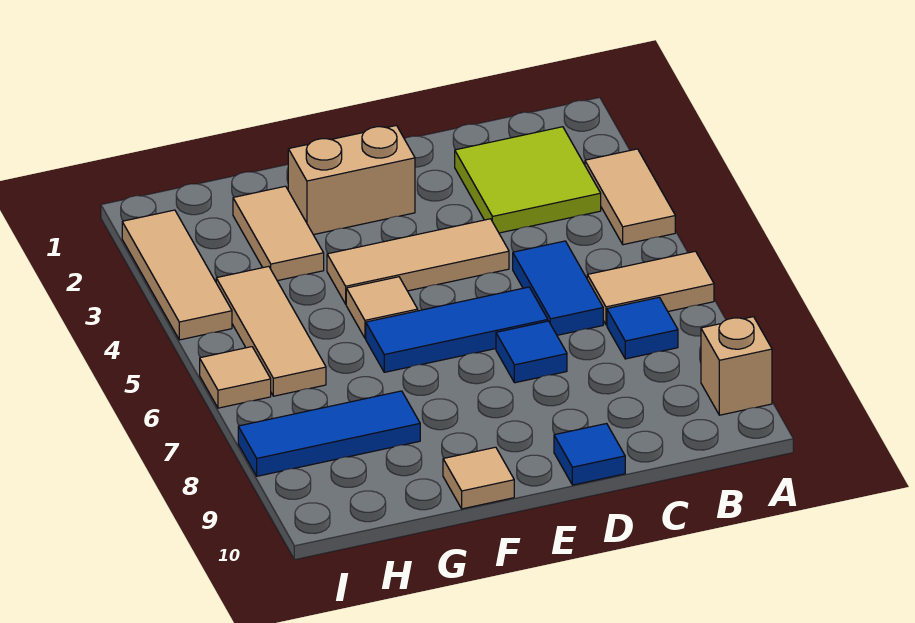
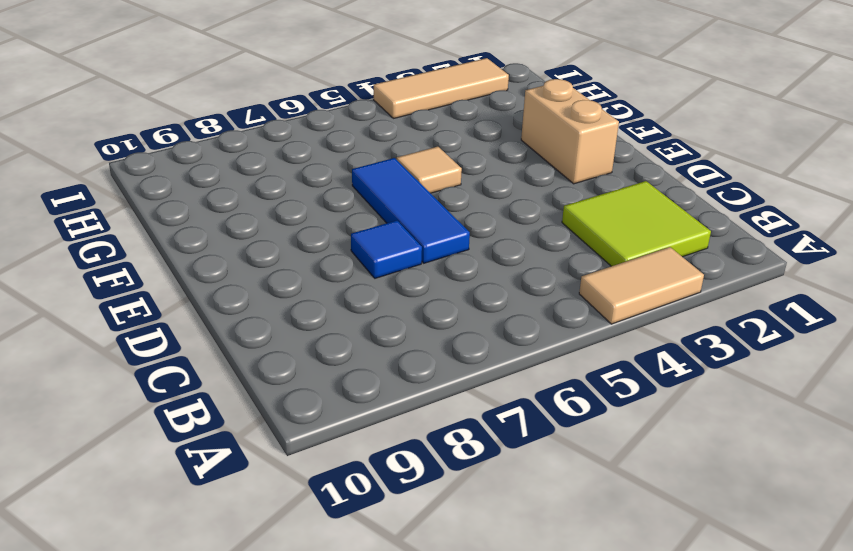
none -> tan 1x2 tile [587,251,714,325]
none -> tan 1x1 brick [701,317,772,415]
none -> blue 1x1 tile [607,297,678,359]

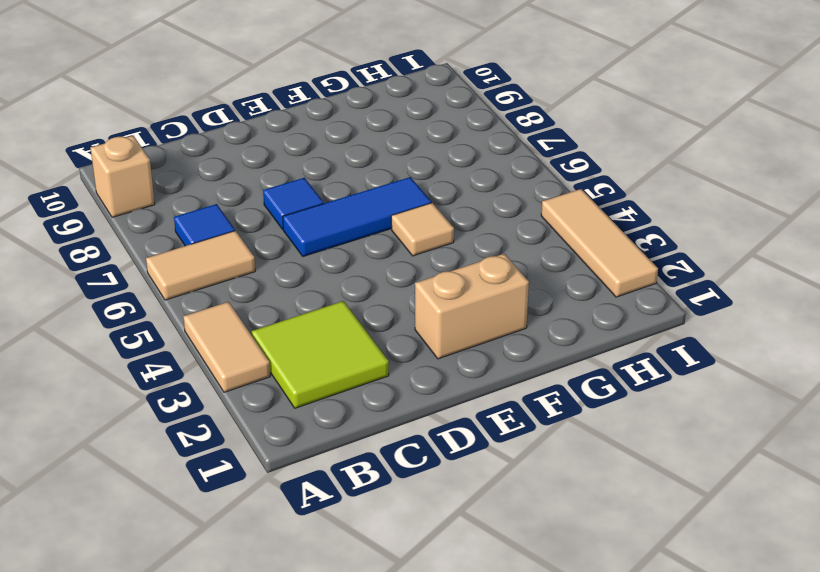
none -> blue 1x2 tile [513,241,603,335]
none -> tan 1x3 tile [327,219,509,304]
none -> blue 1x1 tile [554,424,625,485]

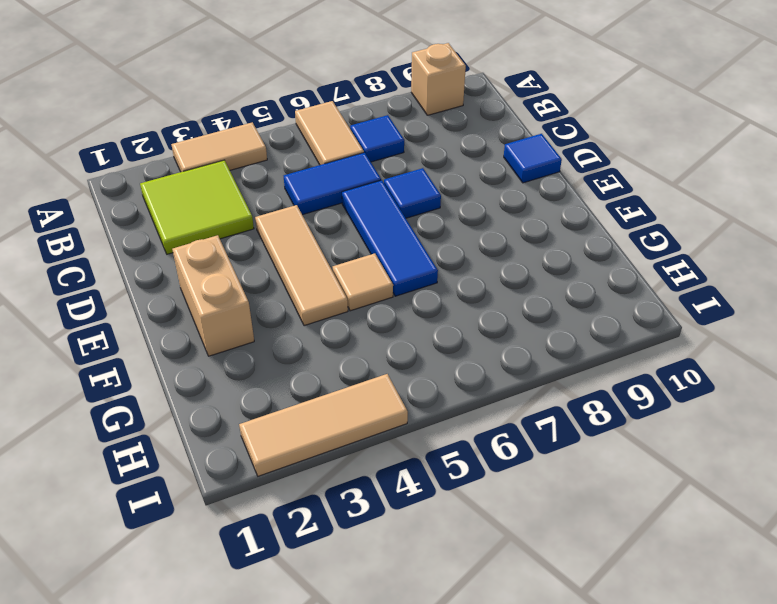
none -> tan 1x1 tile [443,447,514,509]
none -> tan 1x2 tile [233,186,324,281]
none -> blue 1x3 tile [238,391,420,476]

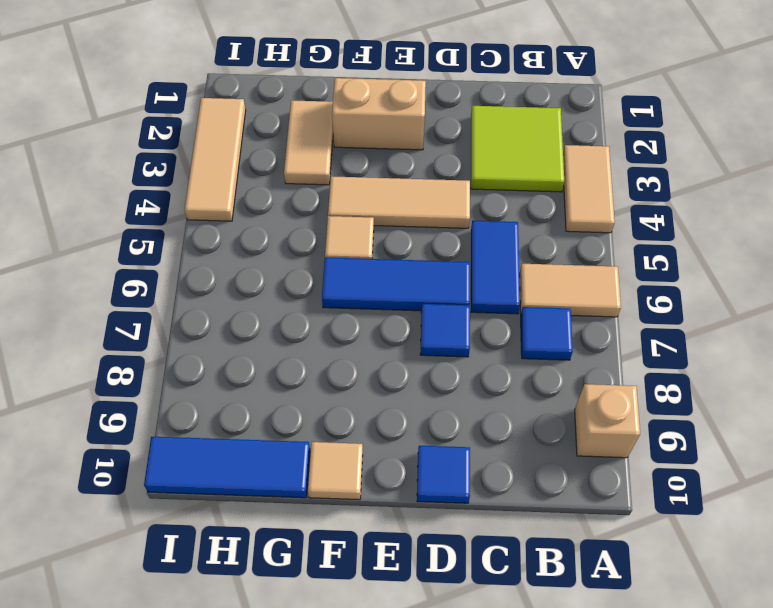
blue 1x3 tile [144,437,310,498] -> blue 1x3 tile moved to [238,391,420,476]
none -> tan 1x3 tile [216,266,326,396]
none -> tan 1x1 tile [200,347,271,408]

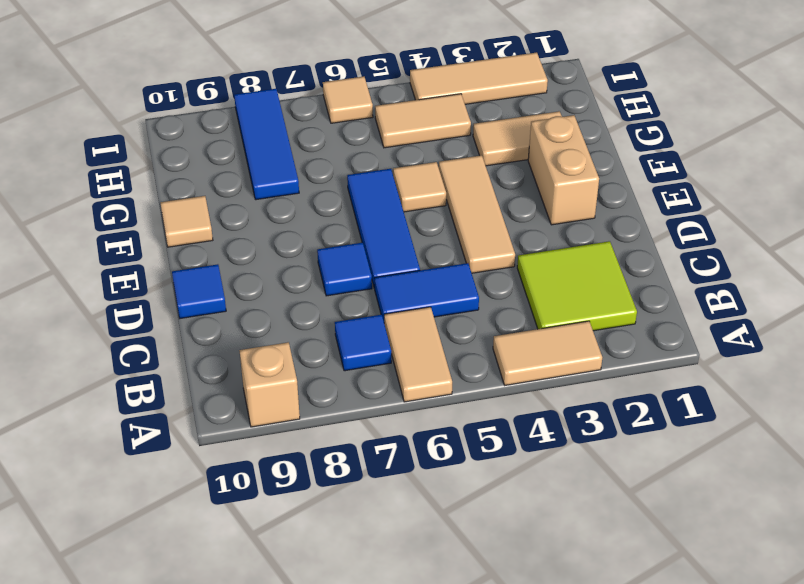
tan 1x2 tile [375,94,471,148] -> tan 1x3 tile [216,266,326,396]

